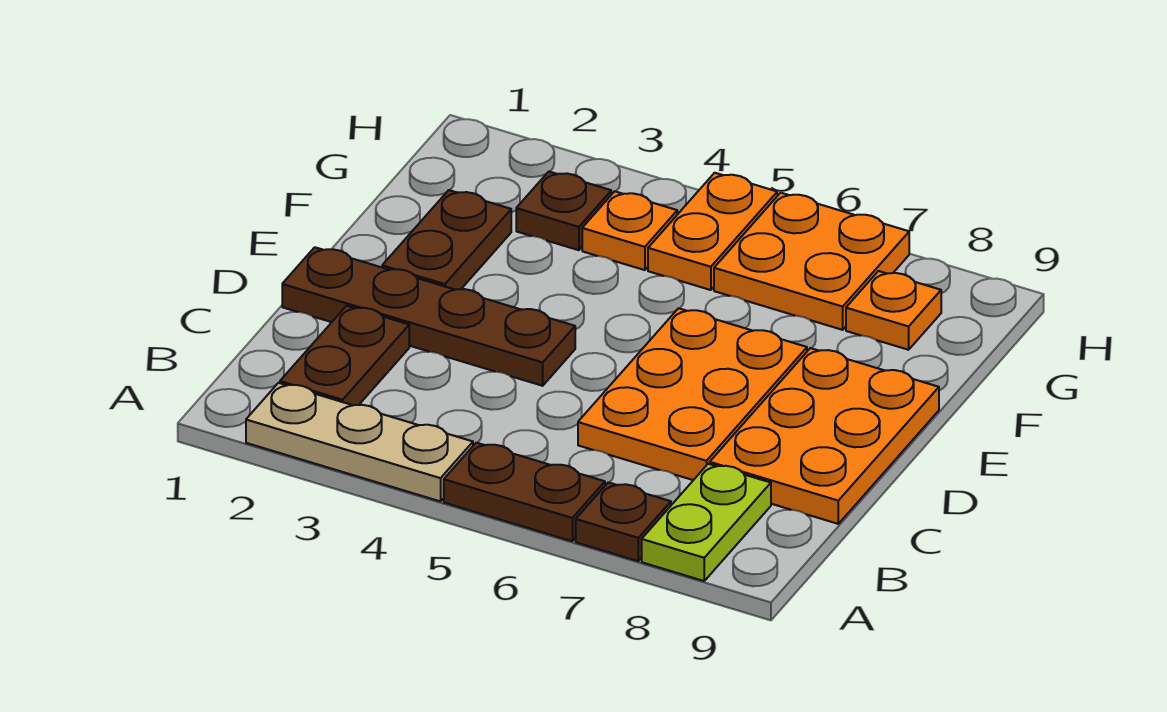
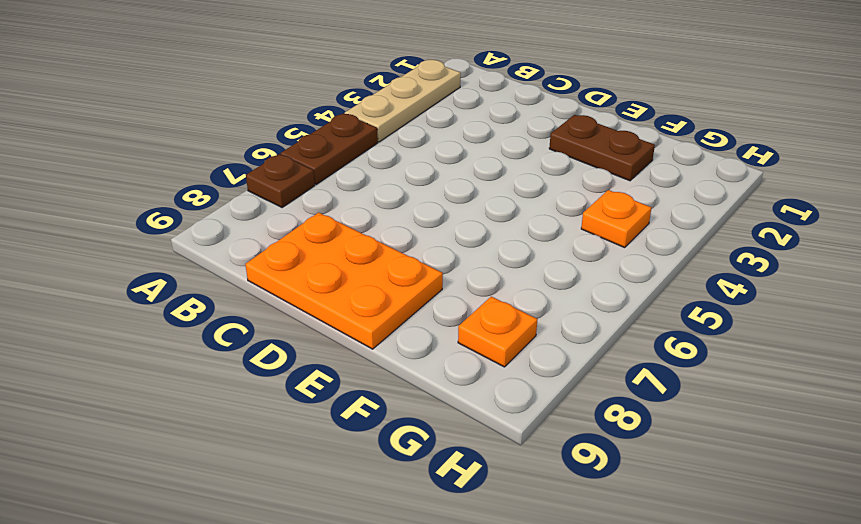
none -> lime 1x2 plate [642,464,771,581]
none -> brown 1x2 plate [280,306,409,405]
none -> orange 2x3 plate [578,308,807,480]

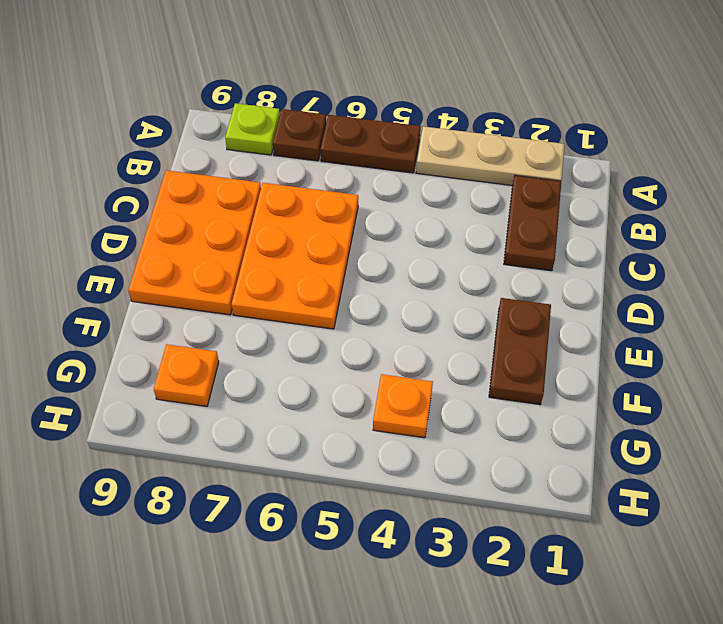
lime 1x1 plate [225,103,280,155] -> lime 1x2 plate [642,464,771,581]
none -> brown 1x4 plate [282,247,575,386]
none -> brown 1x1 plate [516,172,611,250]
none -> orange 1x2 plate [648,173,777,290]

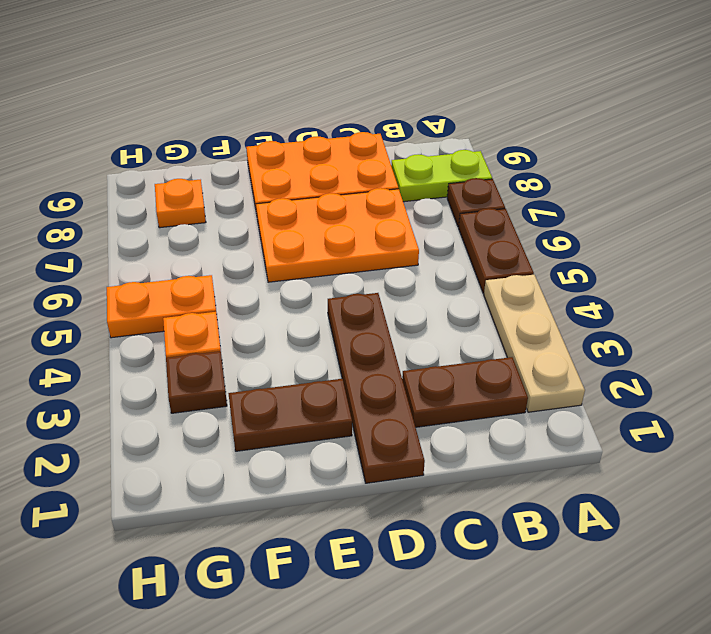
none -> orange 2x2 plate [714,193,909,330]

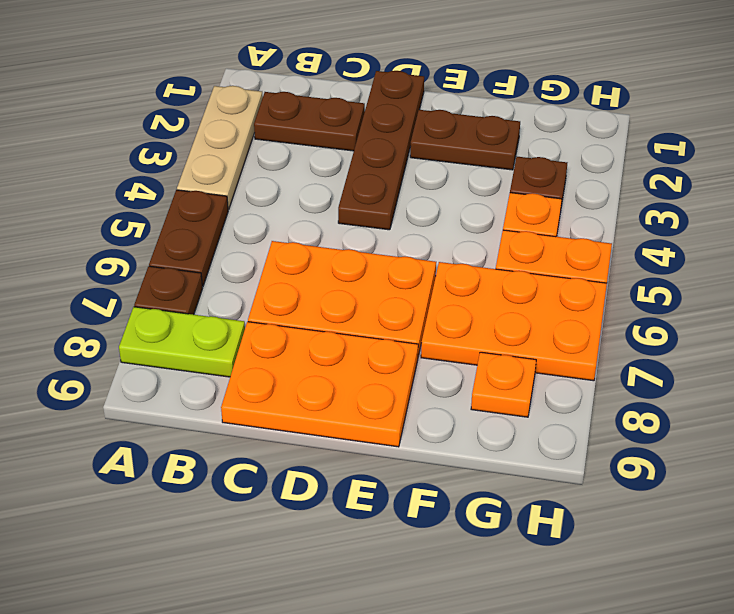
orange 2x3 plate [421,262,607,381] -> orange 2x2 plate [714,193,909,330]

